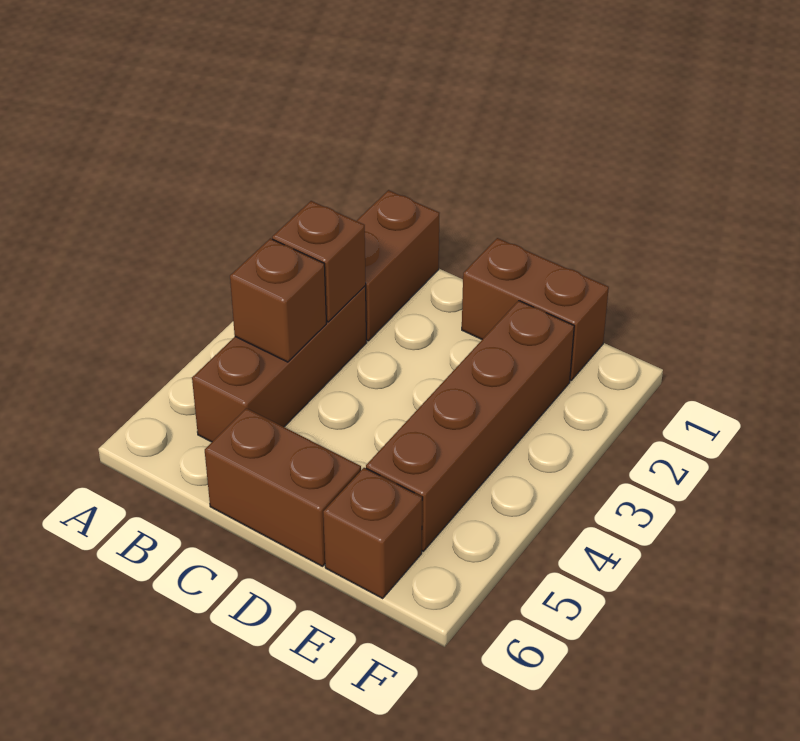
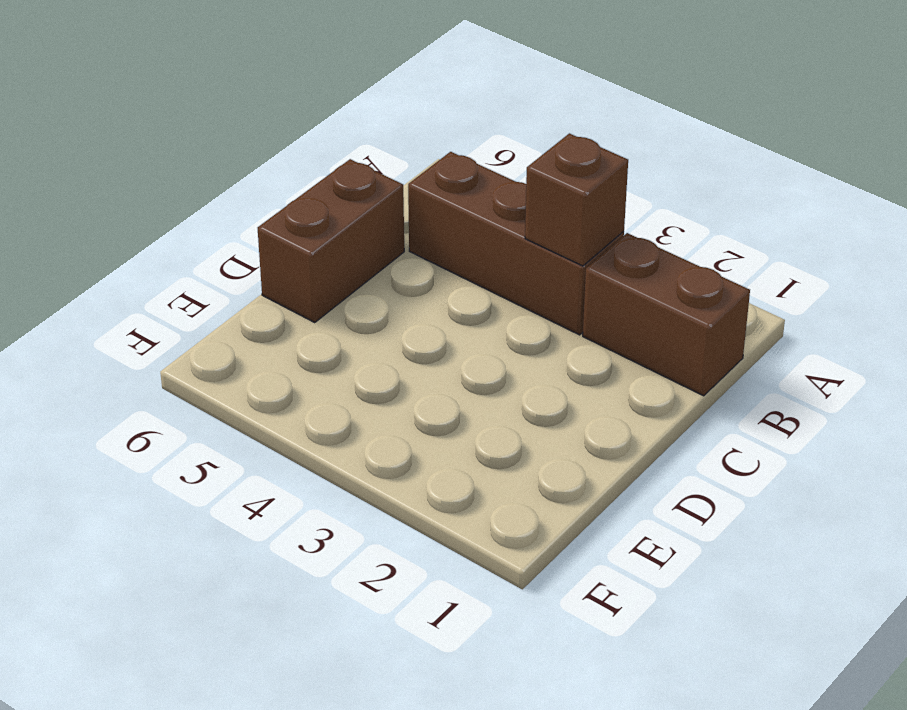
none -> brown 1x2 brick [462,238,609,381]
none -> brown 1x4 brick [366,301,574,551]

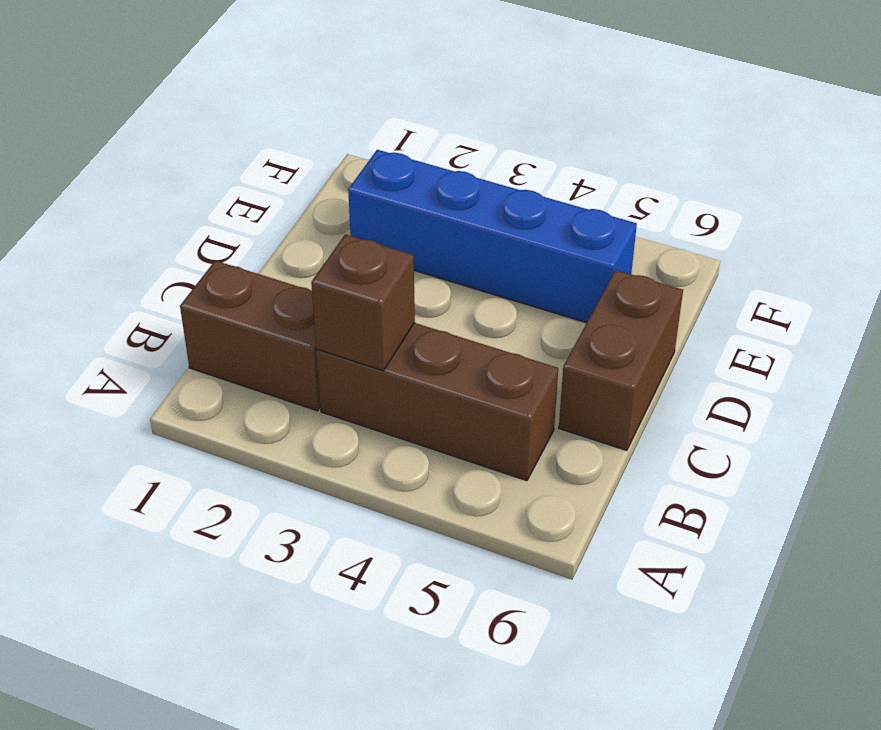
blue 1x4 brick [348,150,637,323] -> brown 1x4 brick [366,301,574,551]
none -> brown 1x2 brick [462,238,609,381]
none -> brown 1x1 brick [323,468,422,598]

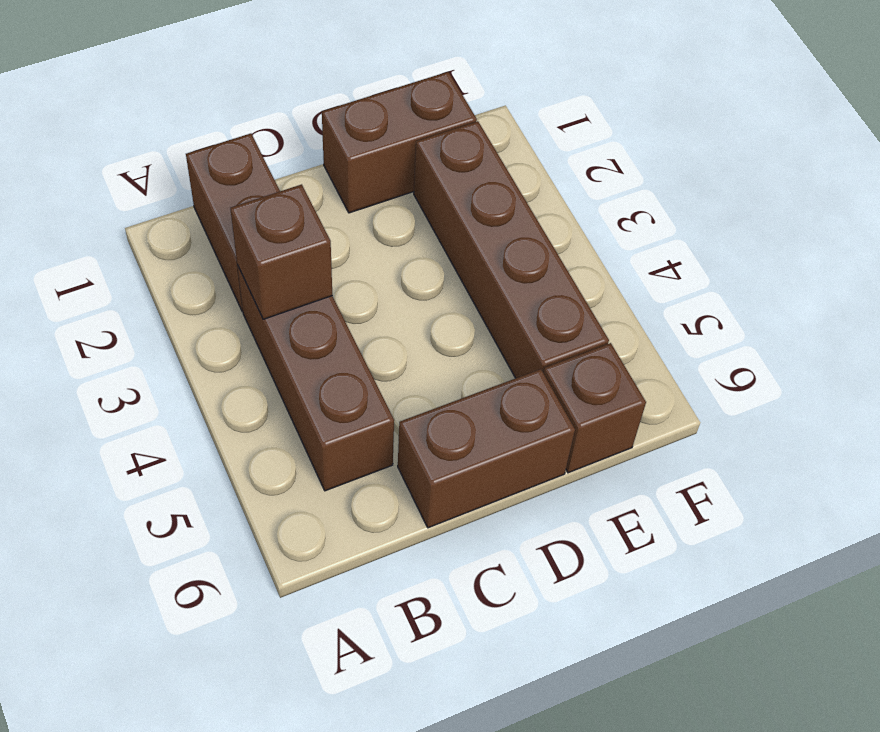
none -> brown 1x1 brick [230,238,326,362]

